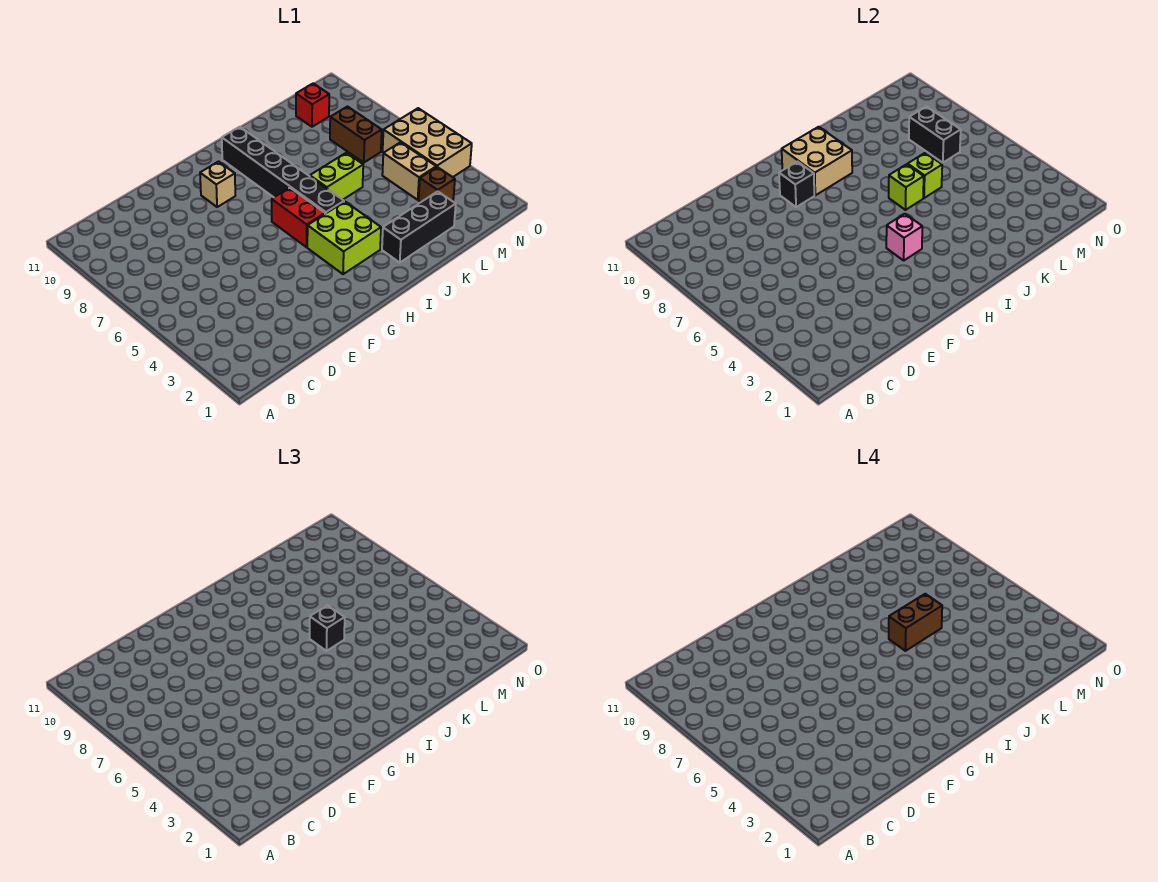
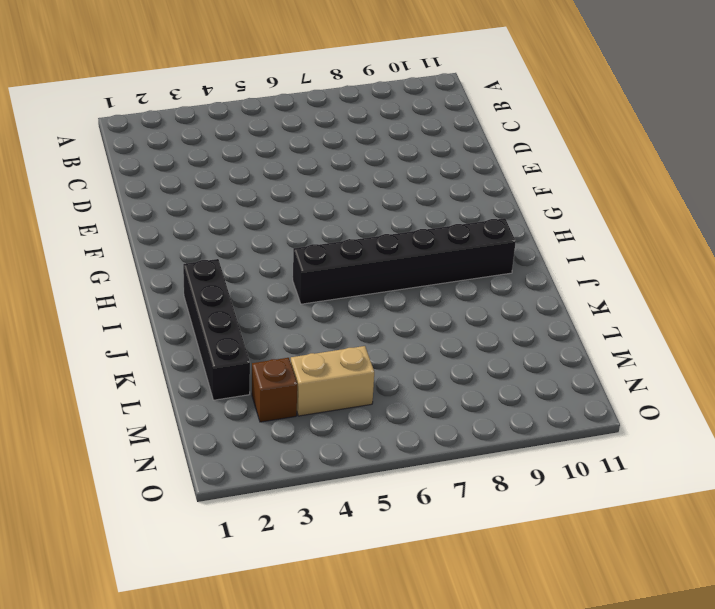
black 1x4 brick [183,259,250,400] -> black 1x3 brick [382,191,456,262]
none -> tan 1x1 brick [200,162,235,207]
none -> lime 2x2 brick [307,202,381,274]
none -> red 1x2 brick [272,188,325,247]

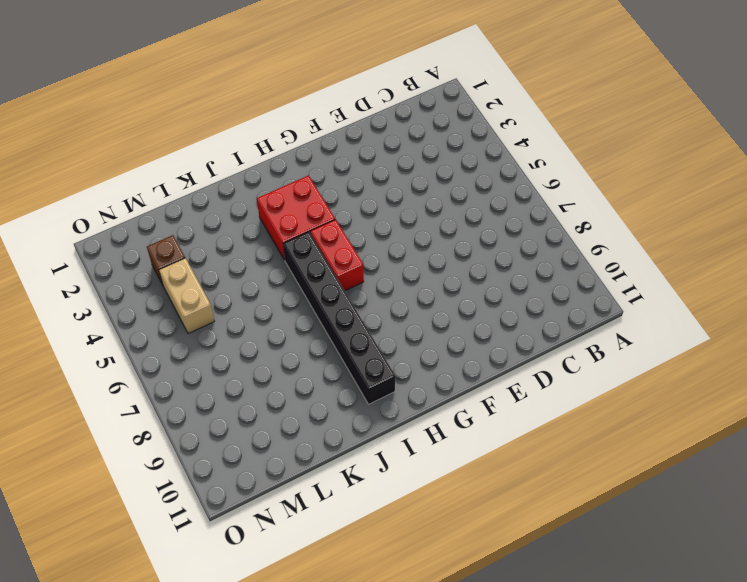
red 2x2 brick [257,175,335,260] -> lime 2x2 brick [307,202,381,274]
none -> tan 1x1 brick [200,162,235,207]
none -> black 1x3 brick [382,191,456,262]
none -> lime 1x2 brick [310,153,363,200]

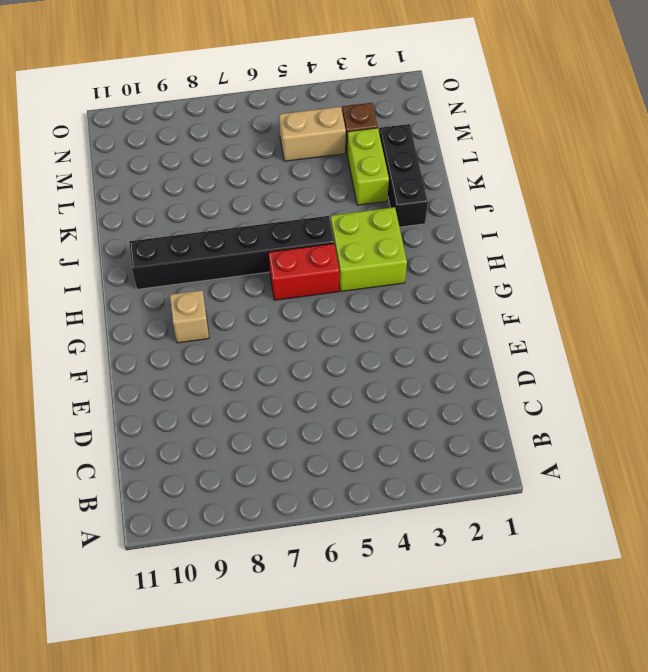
lime 1x2 brick [347,128,389,205] -> lime 1x2 brick moved to [310,153,363,200]
none -> brown 1x2 brick [330,107,382,163]
none -> red 1x1 brick [296,83,329,127]
none -> tan 2x3 brick [383,108,472,177]

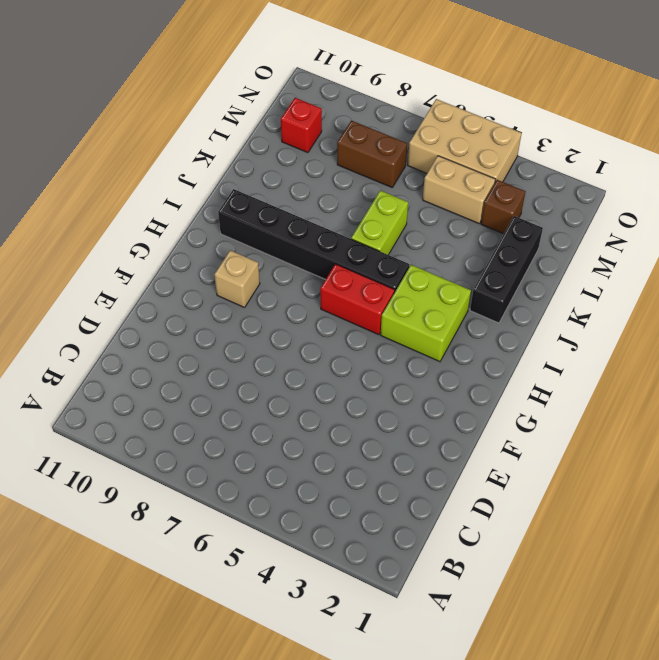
none -> black 1x1 brick [779,162,814,207]
none -> pink 1x1 brick [886,214,922,260]
none -> tan 2x2 brick [782,127,852,195]

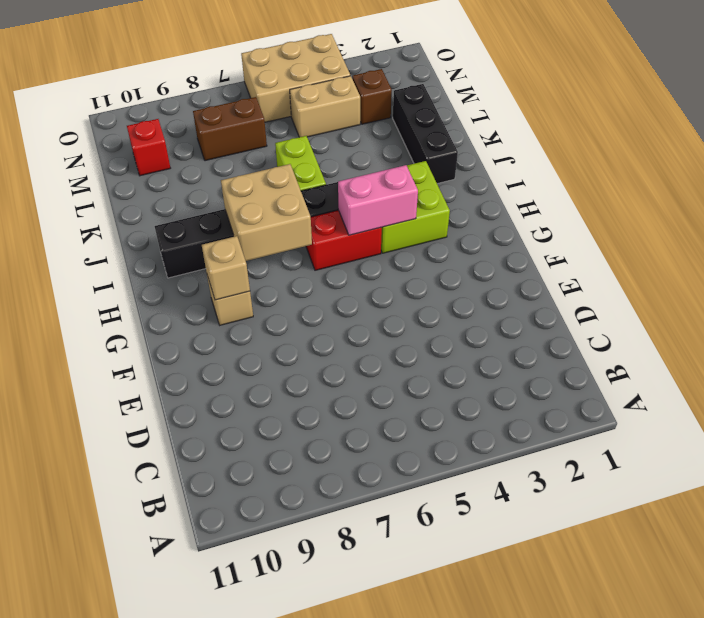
tan 1x1 brick [202,236,250,300] -> black 1x1 brick [779,162,814,207]
pink 1x2 brick [338,165,418,235] -> pink 1x1 brick [886,214,922,260]
tan 2x2 brick [221,164,312,261] -> tan 2x2 brick moved to [782,127,852,195]
none -> lime 1x1 brick [889,164,924,210]
none -> lime 1x1 brick [908,153,942,198]
none -> black 1x2 brick [909,107,961,163]

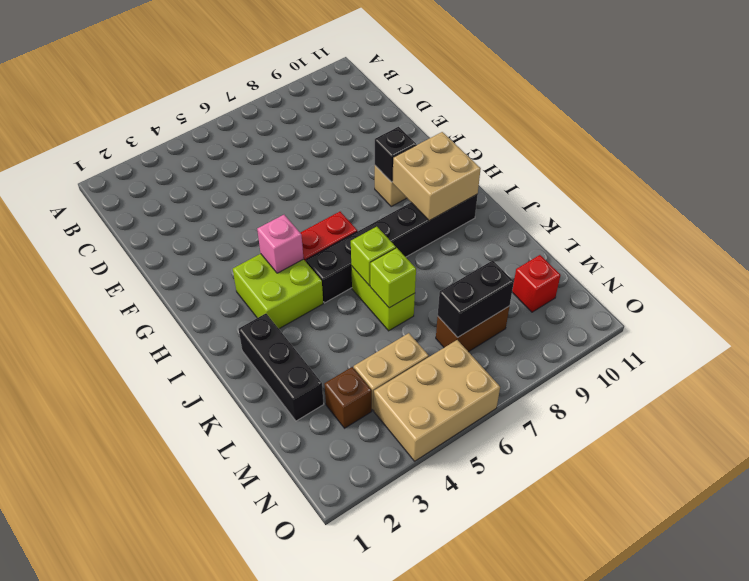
none -> black 1x1 brick [310,605,345,651]
none -> brown 1x2 brick [889,594,942,651]

